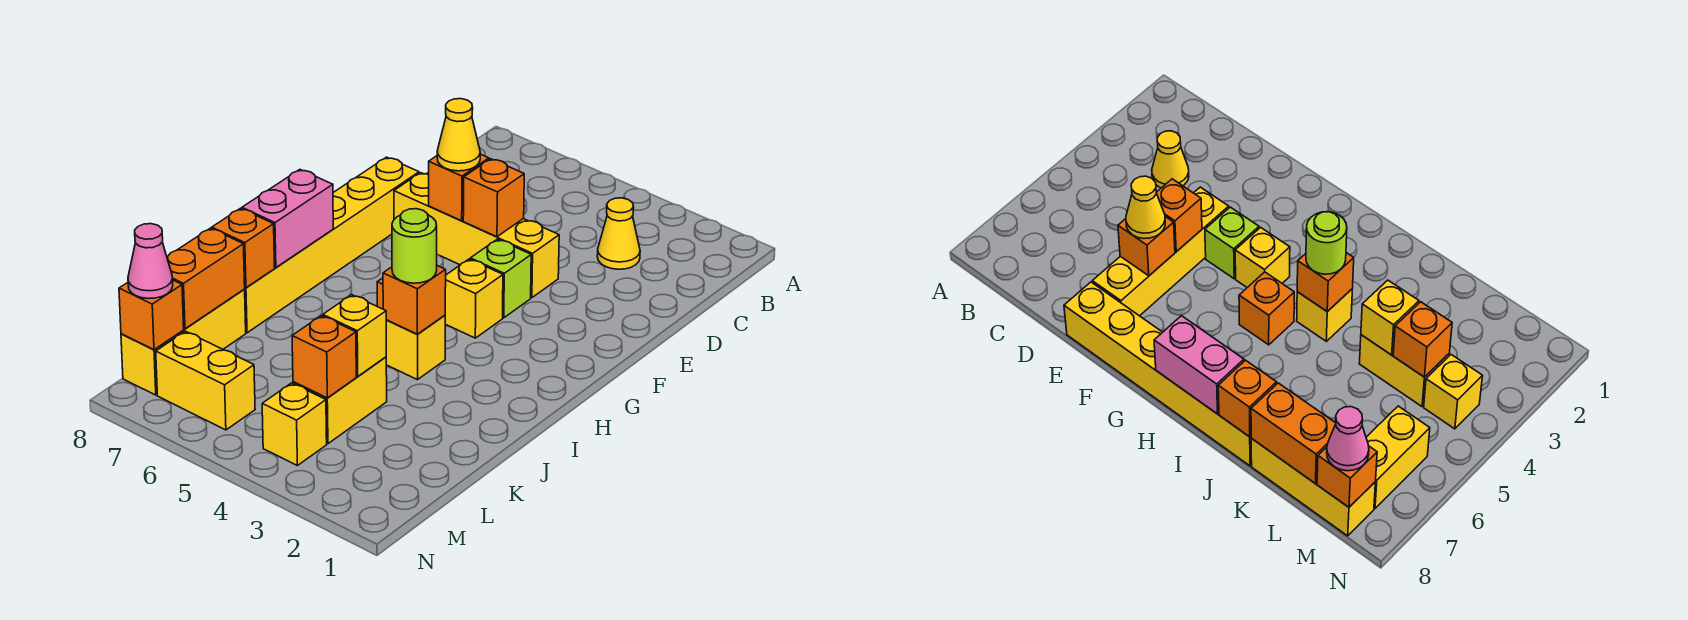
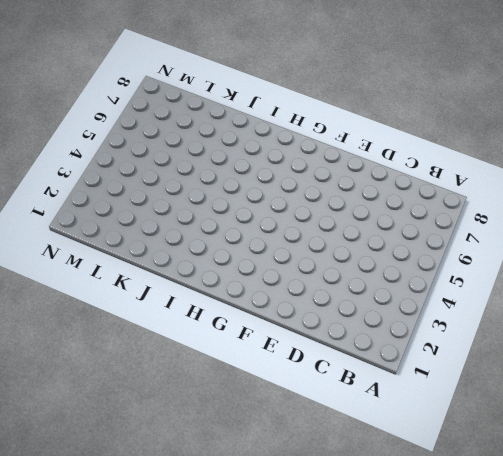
none -> yellow 1x1 cone [597,198,640,269]
none -> yellow 1x4 brick [394,173,559,298]
none -> yellow 1x6 brick [244,157,419,333]

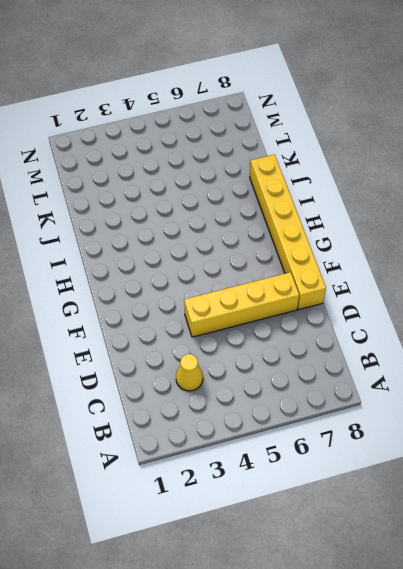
none -> lime 1x1 brick [470,239,531,318]
none -> yellow 1x1 brick [445,259,503,338]
none -> orange 1x1 brick [1239,272,1294,345]

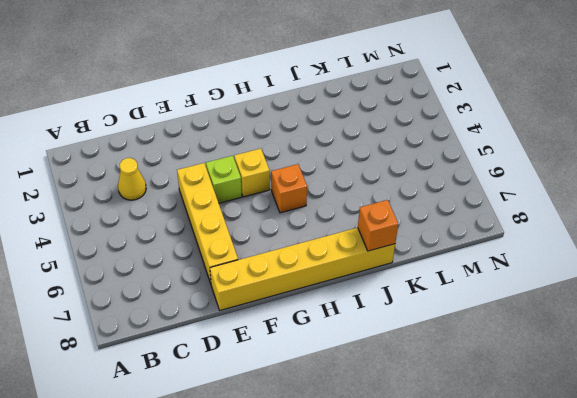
none -> yellow 1x1 brick [386,315,445,380]
none -> yellow 1x2 brick [293,357,387,444]
none -> yellow 1x3 brick [121,290,246,395]

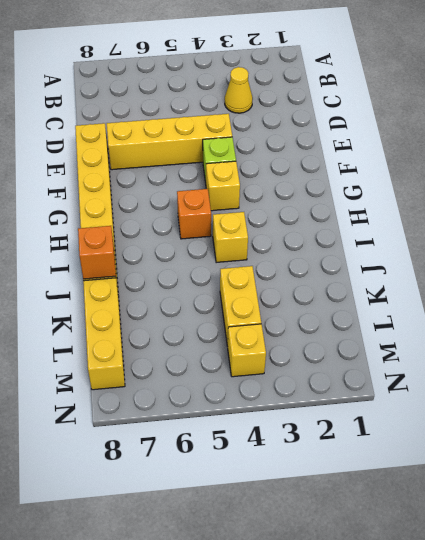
none -> yellow 1x2 brick [156,331,255,430]
none -> orange 1x1 brick [463,159,524,237]
none -> orange 1x1 brick [429,154,489,221]

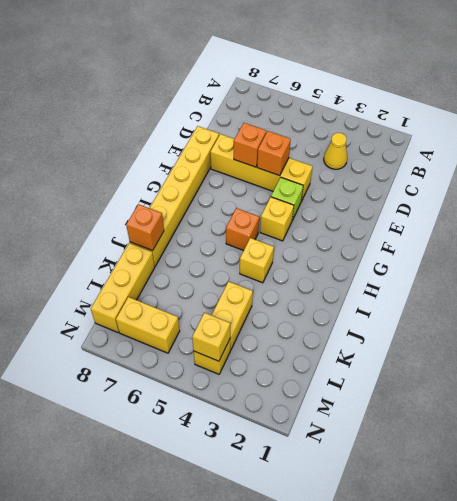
yellow 1x1 brick [192,313,230,361] -> yellow 1x1 brick moved to [323,295,386,376]
none -> pink 1x2 brick [242,170,333,268]
none -> orange 1x1 brick [383,266,446,334]
none -> orange 1x2 brick [167,228,245,329]

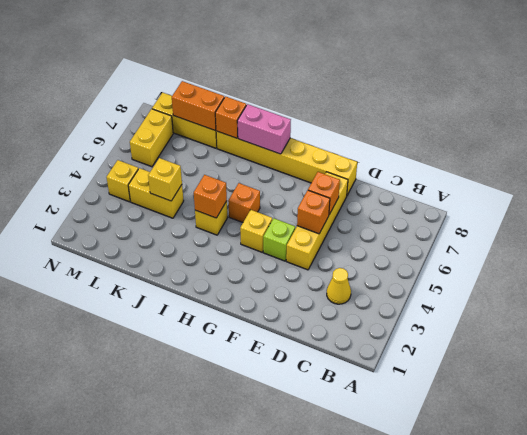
none -> orange 1x1 brick [292,316,356,398]
none -> orange 1x1 brick [119,280,184,350]
none -> yellow 1x1 cone [437,99,480,171]

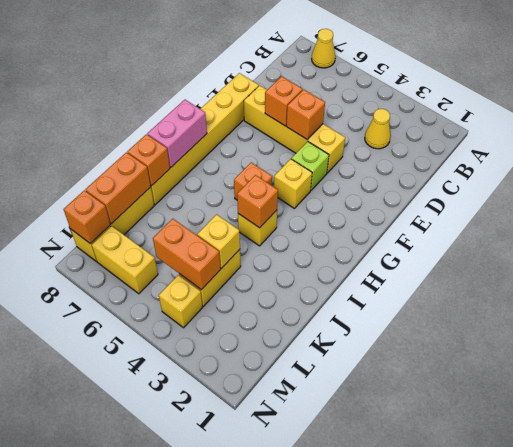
yellow 1x1 cone [312,29,335,68] -> yellow 1x1 cone moved to [437,99,480,171]
orange 1x2 brick [153,219,221,290] -> orange 1x1 brick [292,316,356,398]
none -> lime 1x1 round brick [392,209,437,283]
none -> pink 1x1 cone [128,224,173,299]

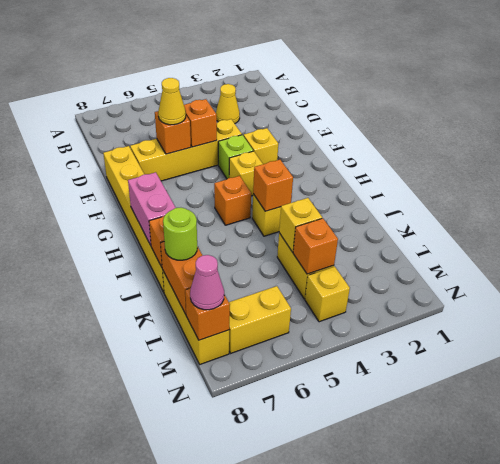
yellow 1x1 brick [244,128,278,164] -> none
lime 1x1 round brick [163,208,197,260] -> lime 1x1 round brick moved to [392,209,437,283]

